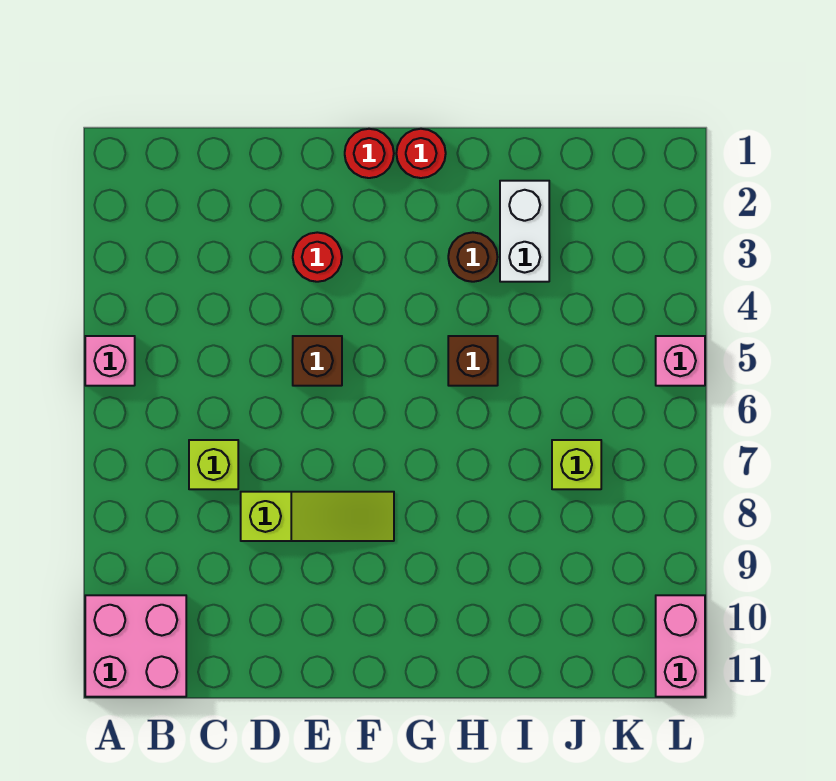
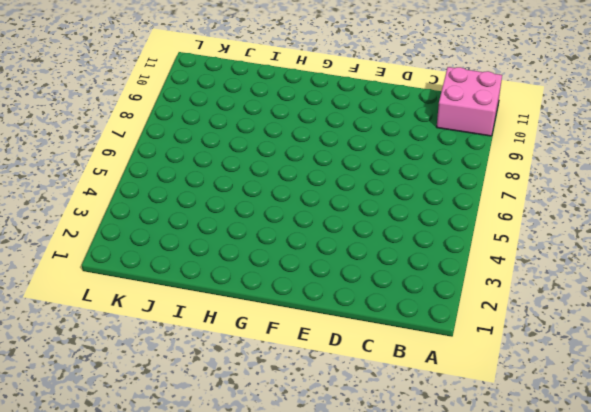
none -> pink 1x1 brick [85,336,135,386]
none -> lime 1x1 brick [189,440,238,489]
none -> lime 1x3 slope [241,492,394,541]

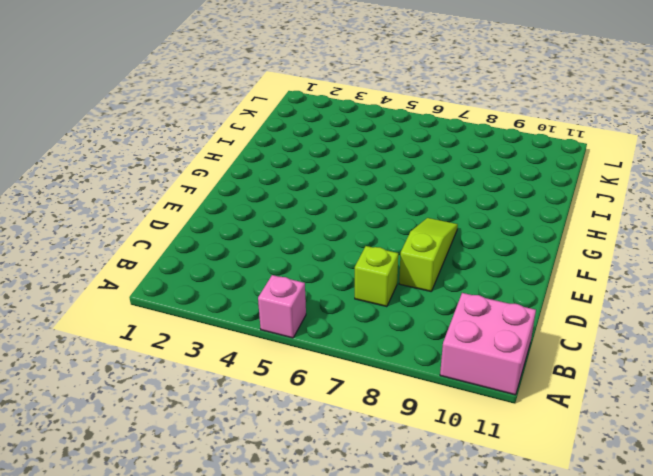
none -> red 1x1 round brick [293,232,342,282]
none -> brown 1x1 brick [293,336,342,386]
none -> red 1x1 round brick [345,129,394,178]

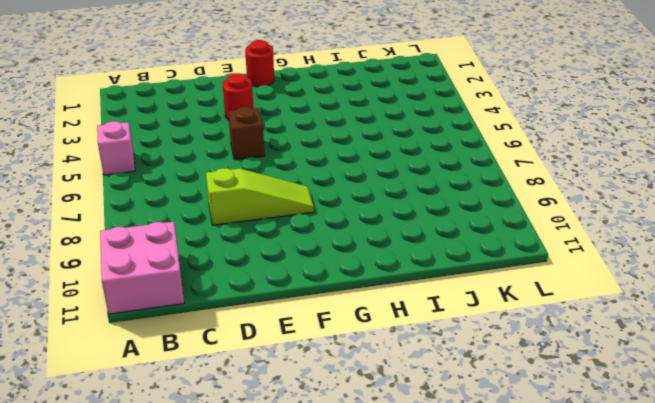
none -> lime 1x1 brick [189,440,238,489]
none -> red 1x1 round brick [396,129,446,178]
none -> brown 1x1 round brick [448,233,498,282]

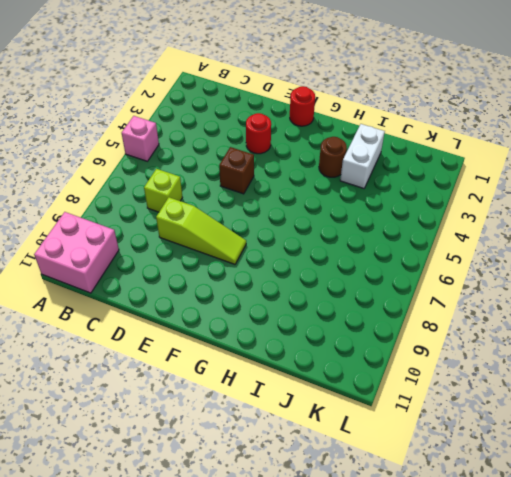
none -> red 1x1 round brick [396,129,446,178]
none -> brown 1x1 brick [448,336,498,386]
none -> lime 1x1 brick [552,440,601,489]

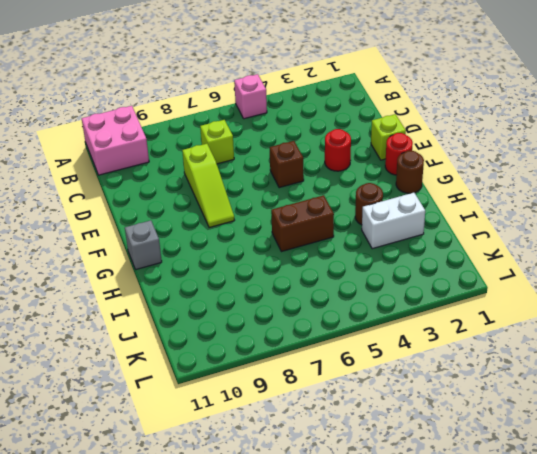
lime 1x1 brick [371,114,406,160] -> lime 1x1 brick moved to [552,440,601,489]
brown 1x1 round brick [396,151,424,193] -> red 1x1 round brick [396,129,446,178]
grey 1x1 brick [125,220,162,269] -> none
brown 1x2 brick [271,195,334,252] -> brown 1x1 brick [448,336,498,386]
none -> pink 1x1 brick [656,336,705,386]
none -> pink 1x2 brick [656,595,705,697]

